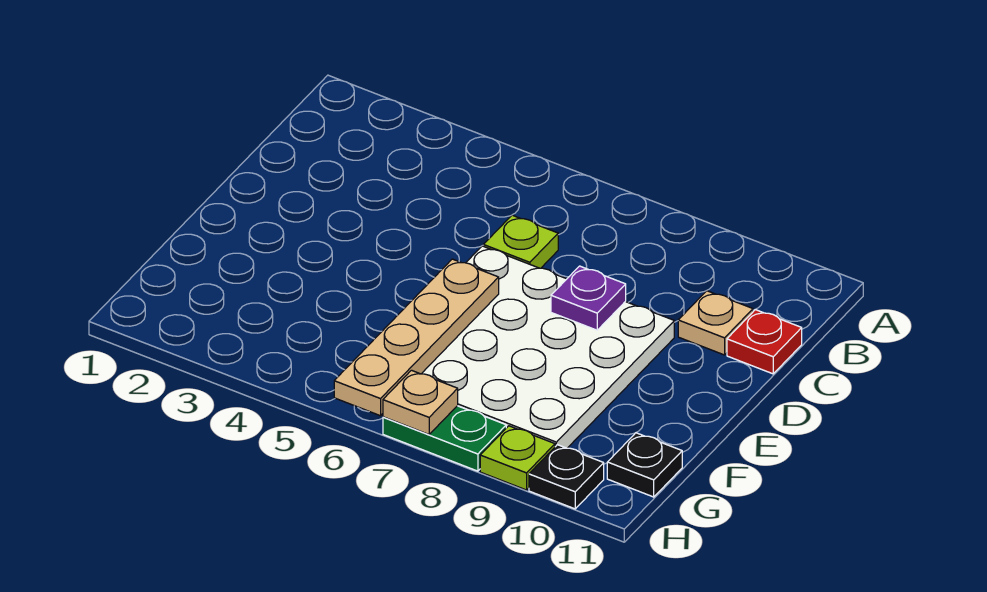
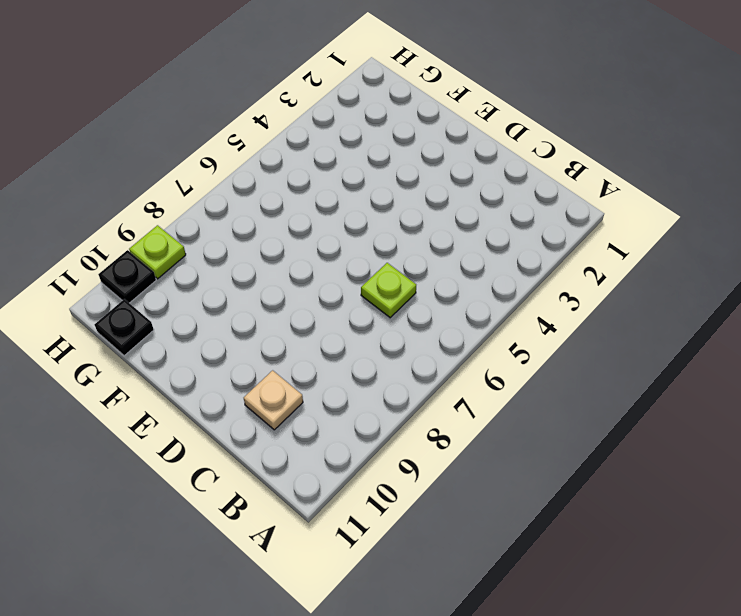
none -> red 1x1 plate [727,310,802,374]
none -> white 4x4 plate [422,246,674,448]

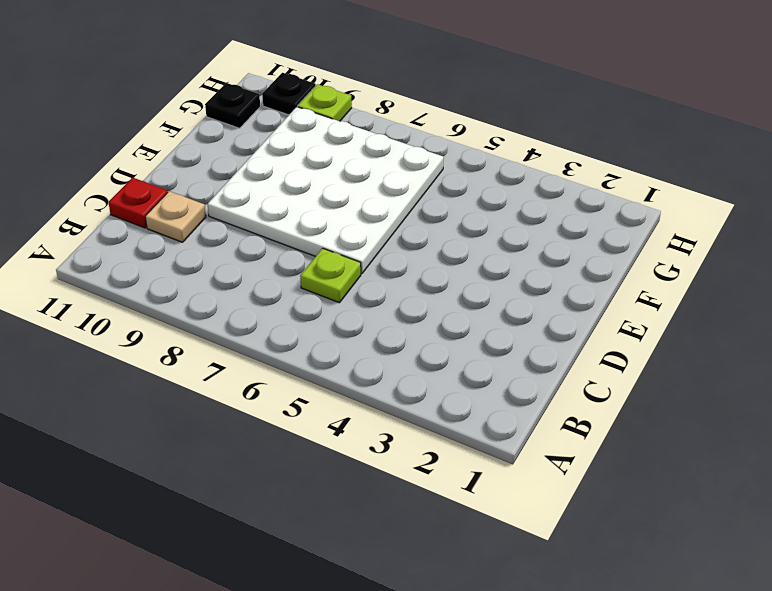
none -> green 1x2 plate [383,406,506,471]
none -> purple 1x1 plate [551,266,626,330]

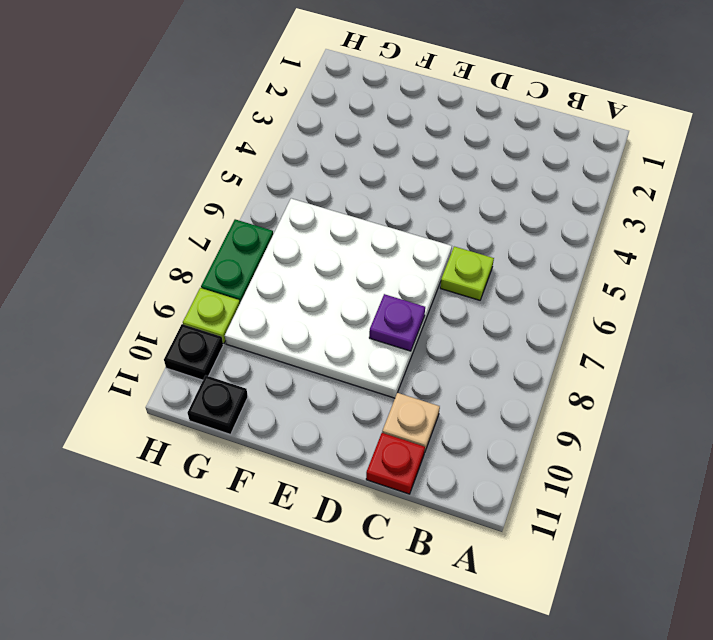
none -> tan 1x4 plate [334,259,499,416]
none -> tan 1x1 plate [383,370,458,434]

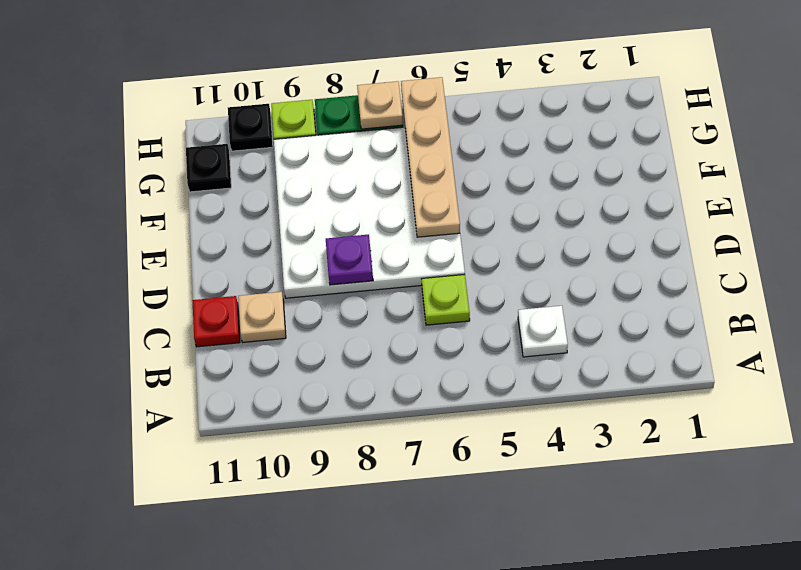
white 1x1 plate [518,306,568,357] -> none

